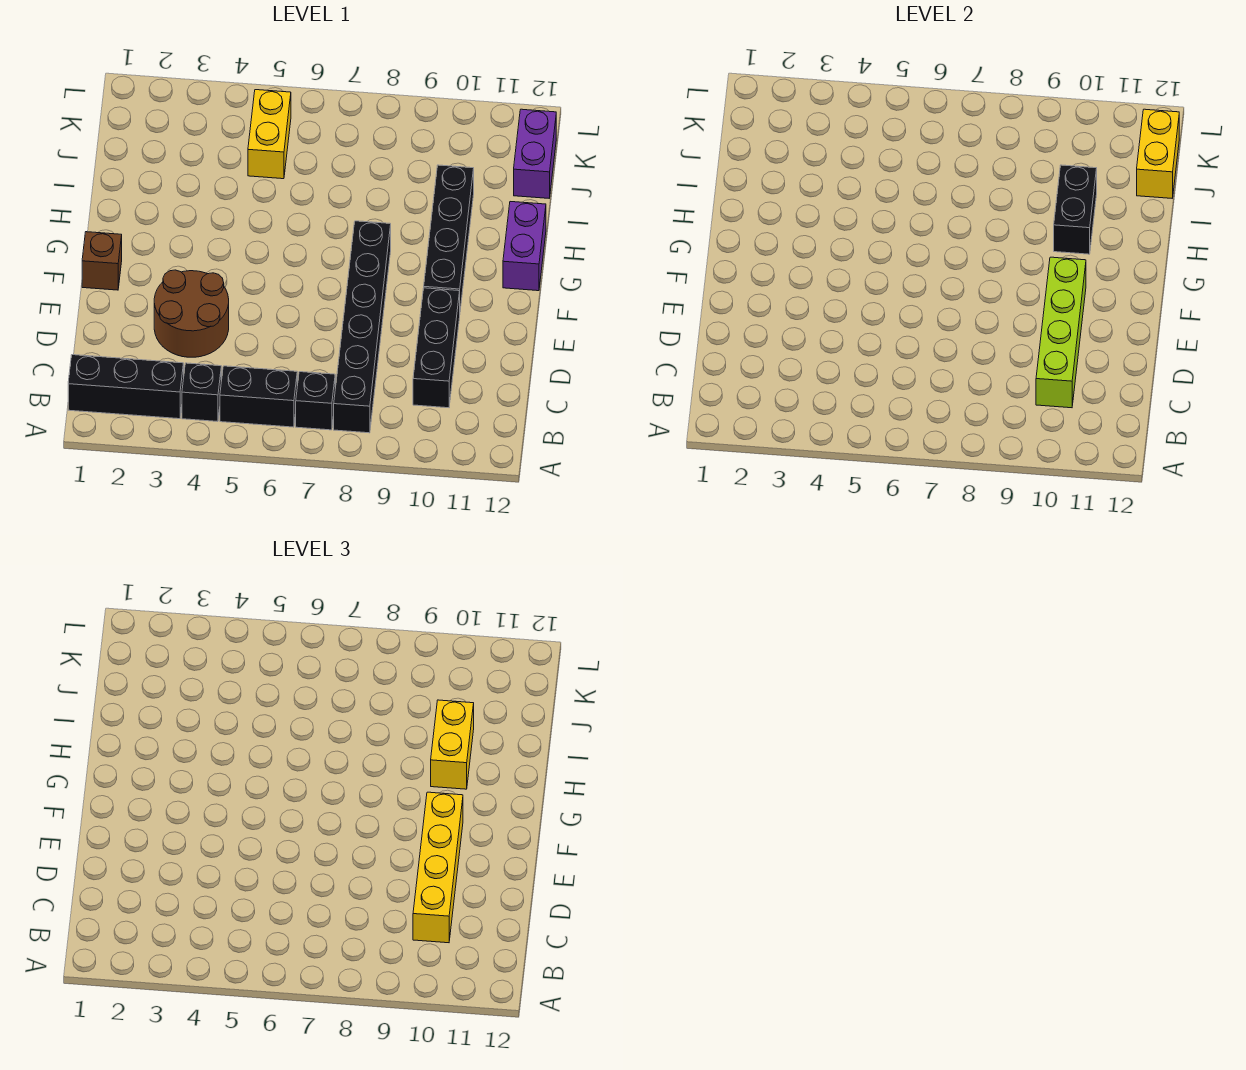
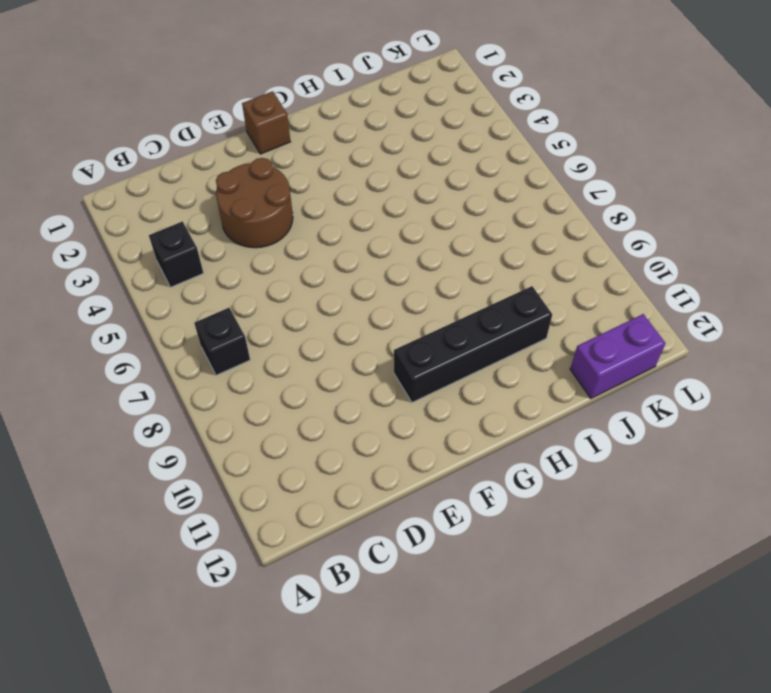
none -> black 1x3 brick [68,355,184,419]
none -> black 1x2 brick [220,366,297,427]
none -> black 1x6 brick [334,221,391,433]

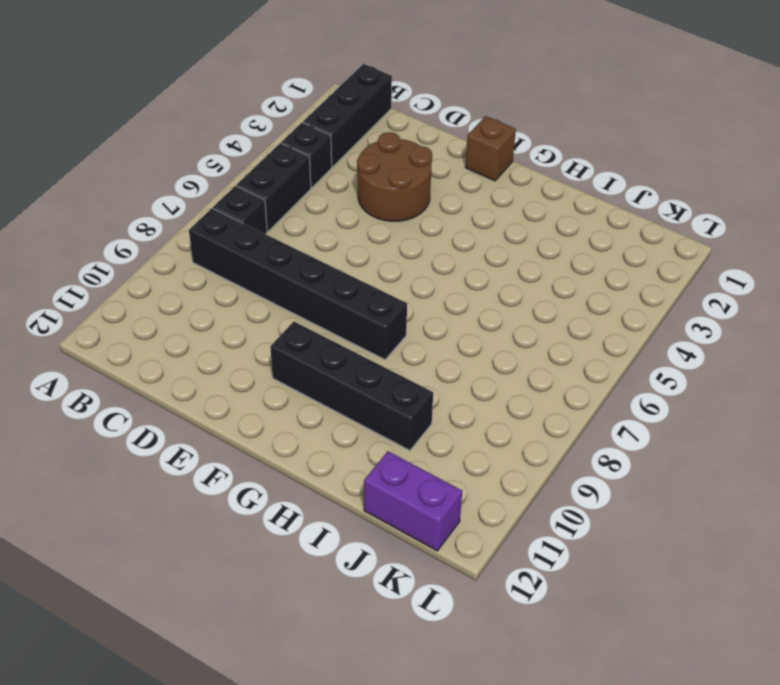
none -> black 1x3 brick [413,288,460,408]
none -> purple 1x2 brick [503,202,546,291]
none -> yellow 1x2 brick [248,90,291,179]

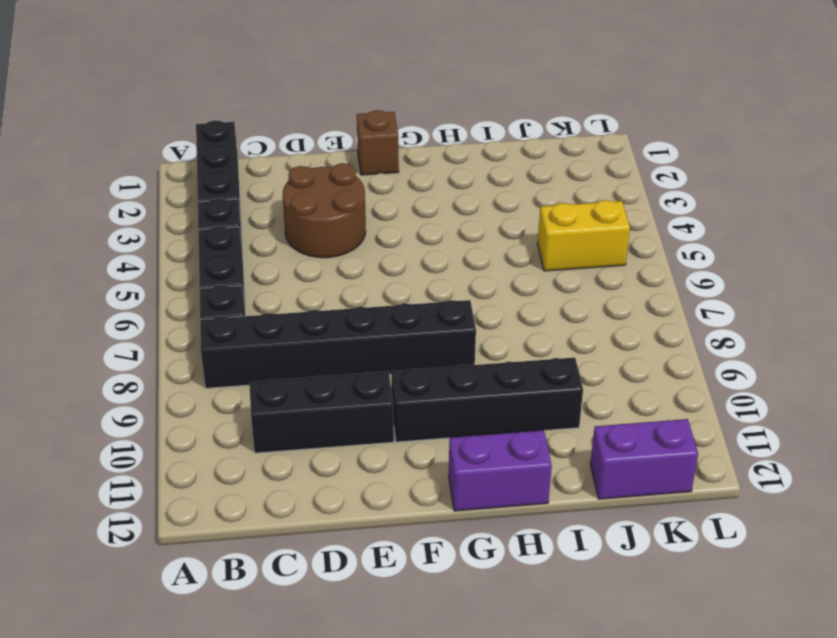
none -> lime 1x4 brick [1036,257,1086,408]
none -> black 1x2 brick [1054,165,1097,254]
none -> yellow 1x2 brick [1137,109,1179,198]

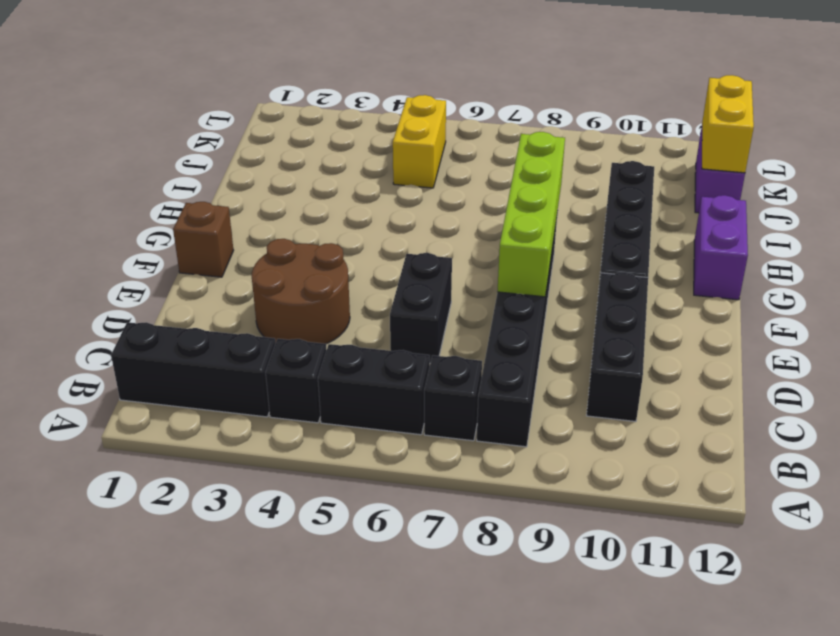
black 1x2 brick [390,253,452,363] -> black 1x2 brick moved to [1054,165,1097,254]
lime 1x4 brick [497,132,565,297] -> lime 1x4 brick moved to [1036,257,1086,408]
none -> yellow 1x4 brick [413,792,463,943]
none -> yellow 1x2 brick [431,700,474,789]

